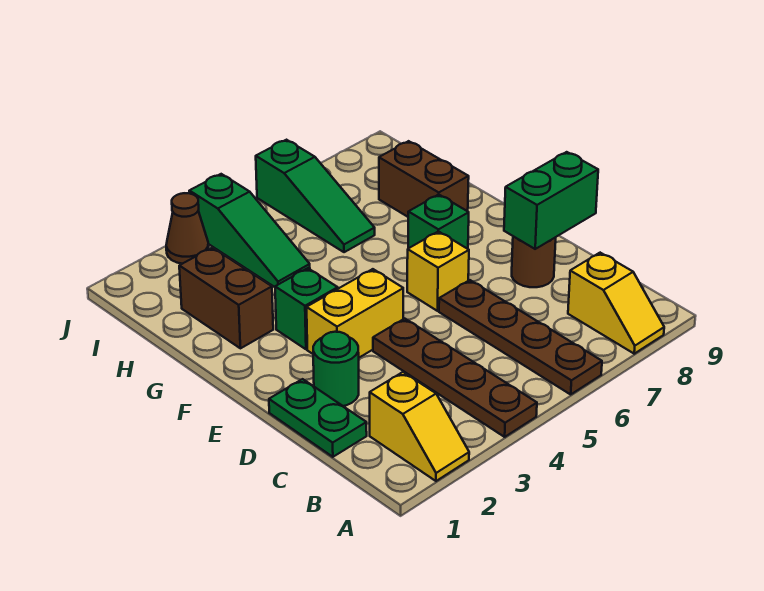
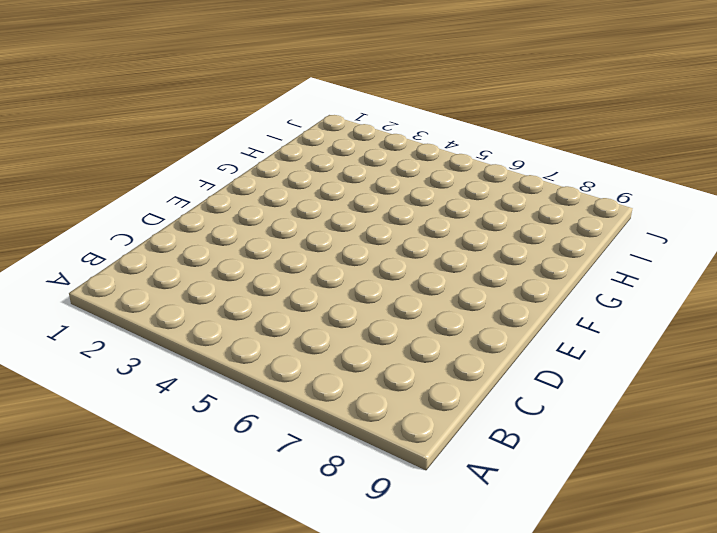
none -> yellow 1x2 slope [370,372,469,481]
none -> brown 1x4 plate [373,319,537,437]
none -> brown 1x4 plate [439,280,602,394]

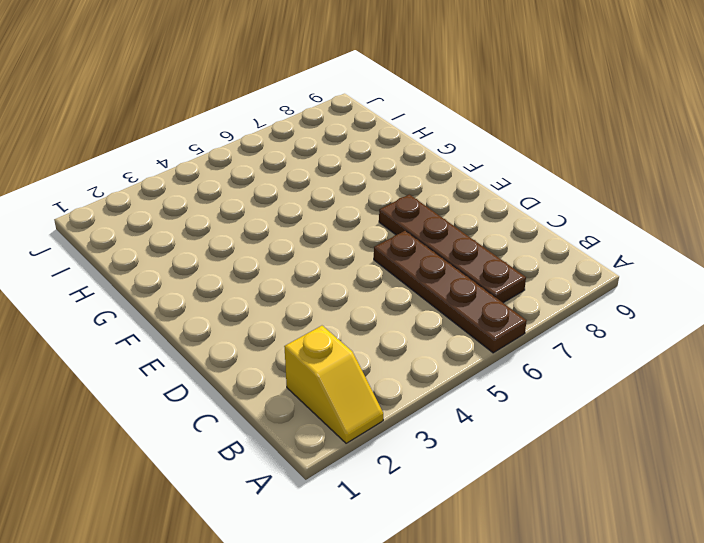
brown 1x4 plate [379,194,526,303] -> brown 1x4 plate moved to [373,319,537,437]
none -> yellow 1x2 slope [568,253,664,354]
none -> green 1x2 plate [269,379,367,457]
none -> green 1x1 round brick [313,332,359,406]

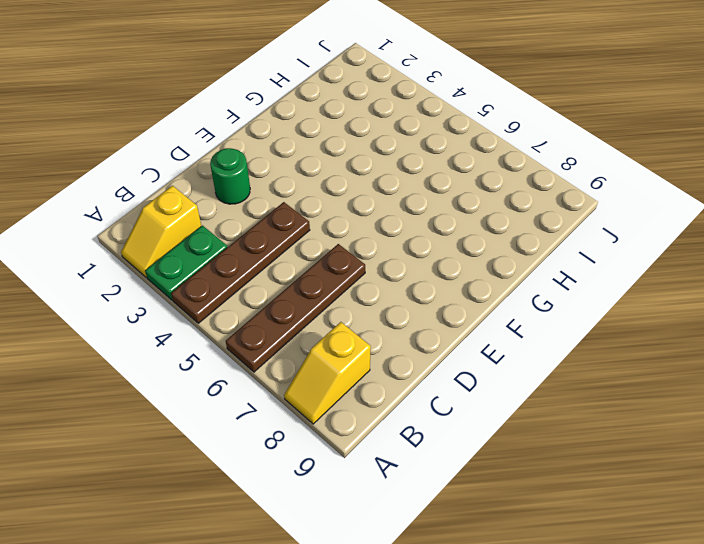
green 1x2 plate [145,225,227,300] -> green 1x2 plate moved to [269,379,367,457]
none -> brown 1x1 round brick [512,236,556,287]
none -> yellow 1x2 brick [307,269,403,358]
none -> yellow 1x1 brick [407,231,469,311]

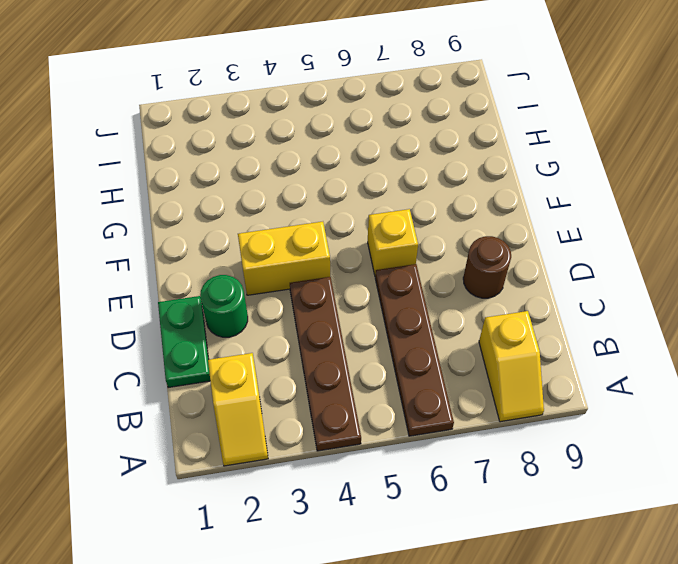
none -> green 1x1 brick [275,268,338,349]
none -> green 1x1 brick [408,195,469,249]
none -> brown 1x2 brick [179,248,273,348]

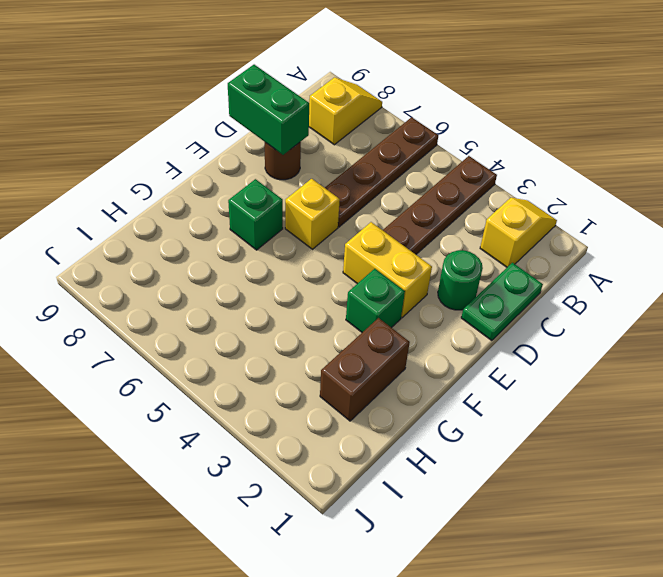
none -> brown 1x2 brick [379,141,469,217]
none -> green 1x3 slope [189,174,310,287]
none -> green 1x3 slope [256,140,375,252]

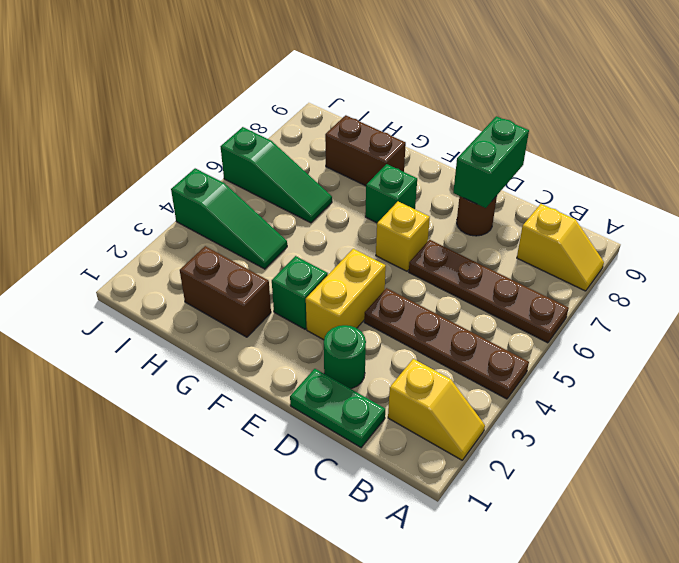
none -> brown 1x1 cone [166,193,209,264]

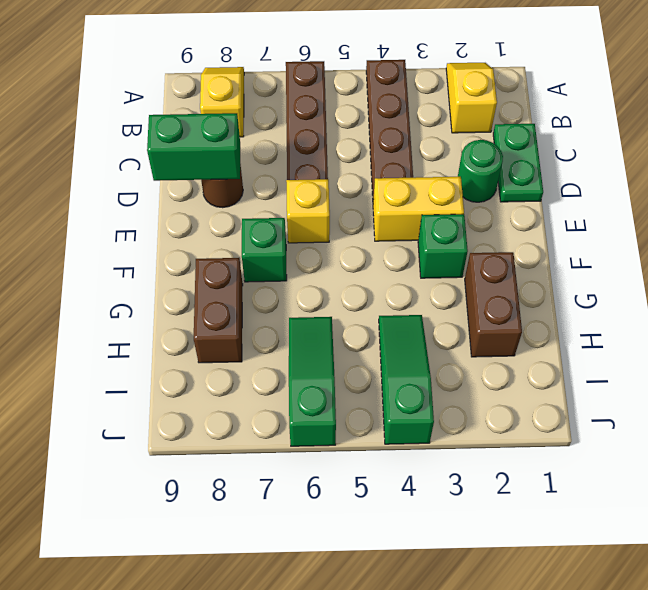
none -> brown 1x1 cone [166,193,209,264]

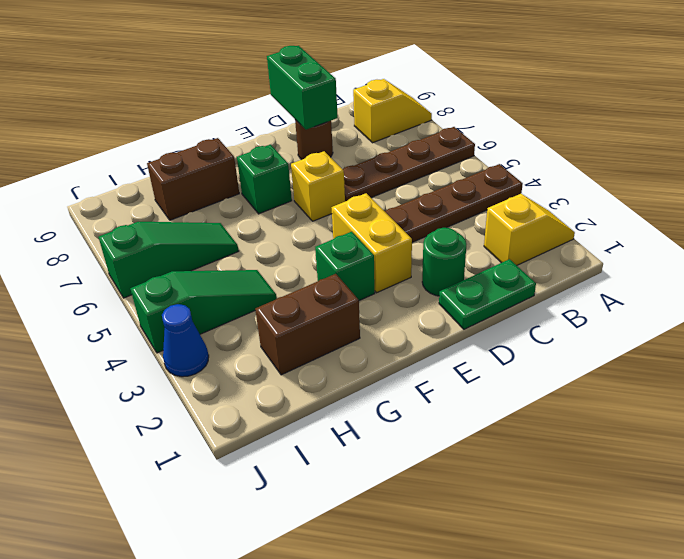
blue 1x1 cone [162,304,209,377] -> brown 1x1 cone [166,193,209,264]

